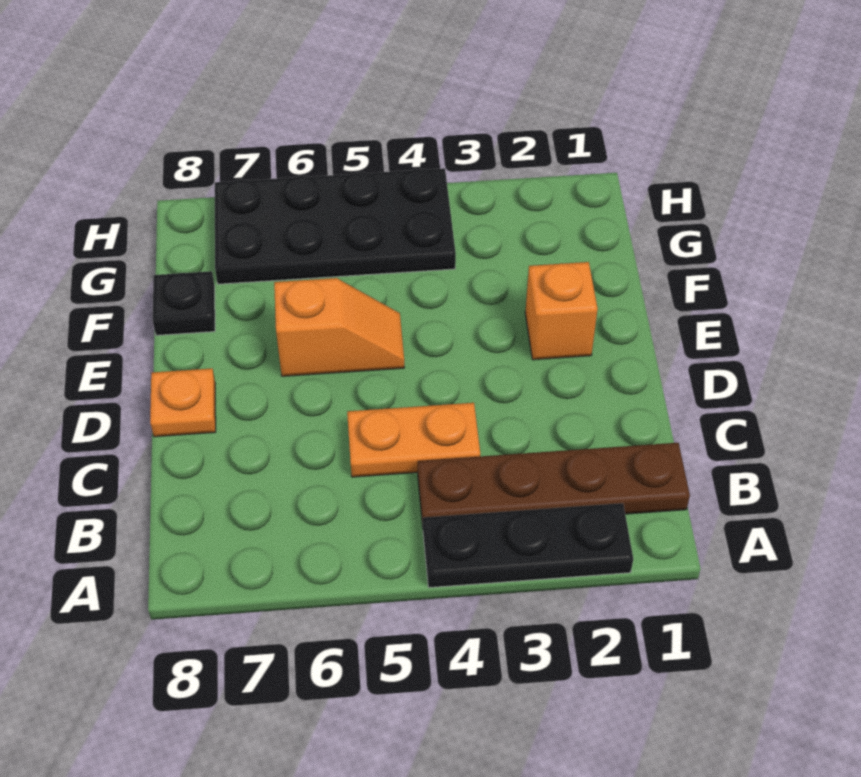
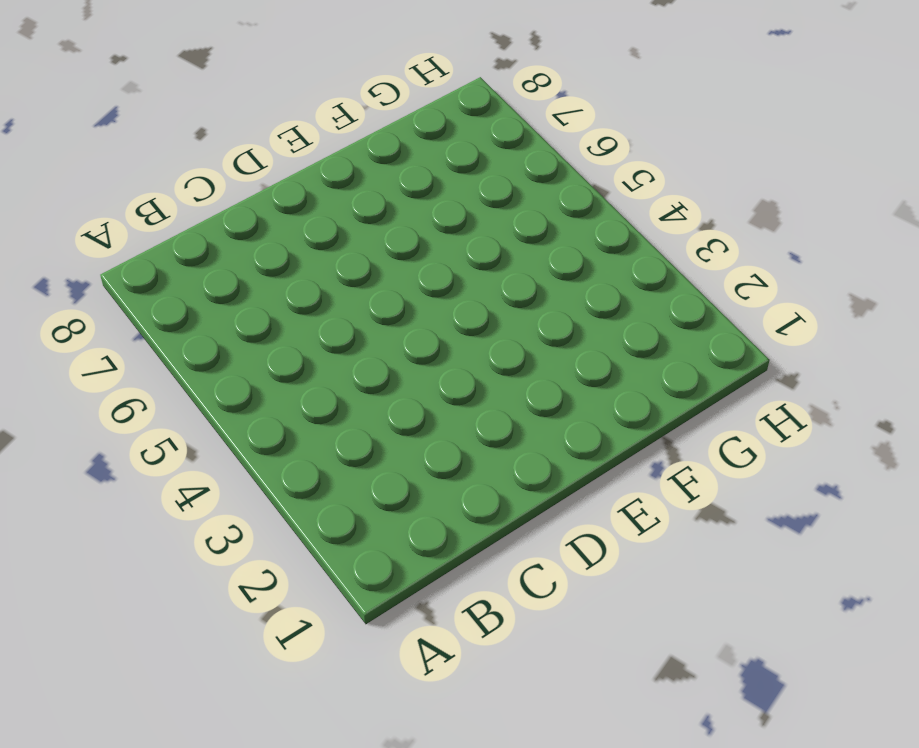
none -> black 1x3 plate [423,503,633,588]
none -> brown 1x4 plate [418,443,690,526]

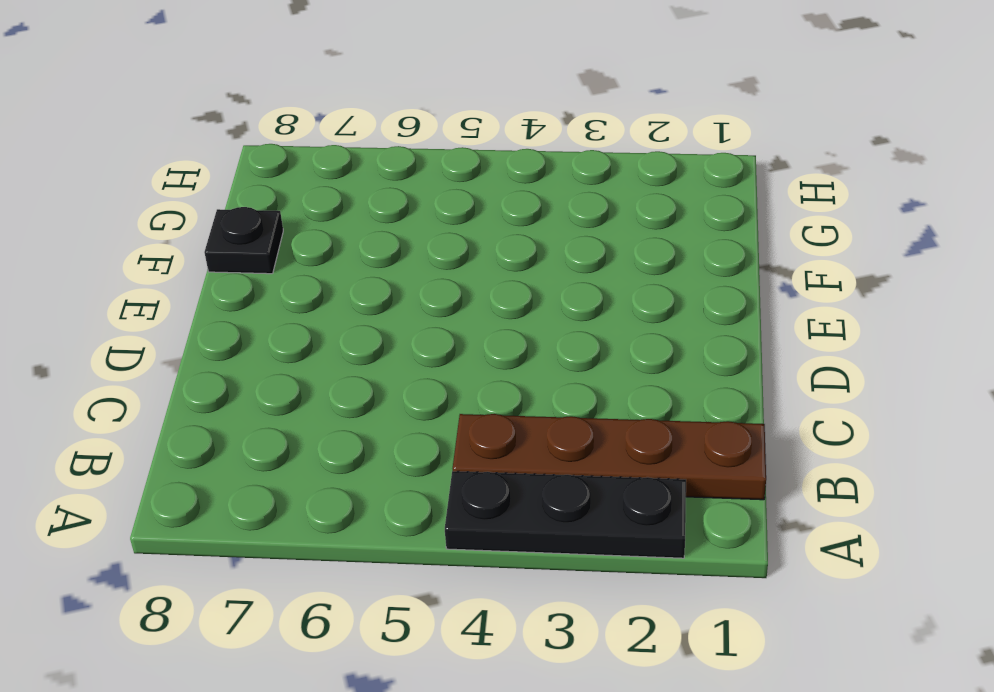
none -> orange 1x2 plate [347,403,480,477]
none -> orange 1x1 plate [150,368,216,437]

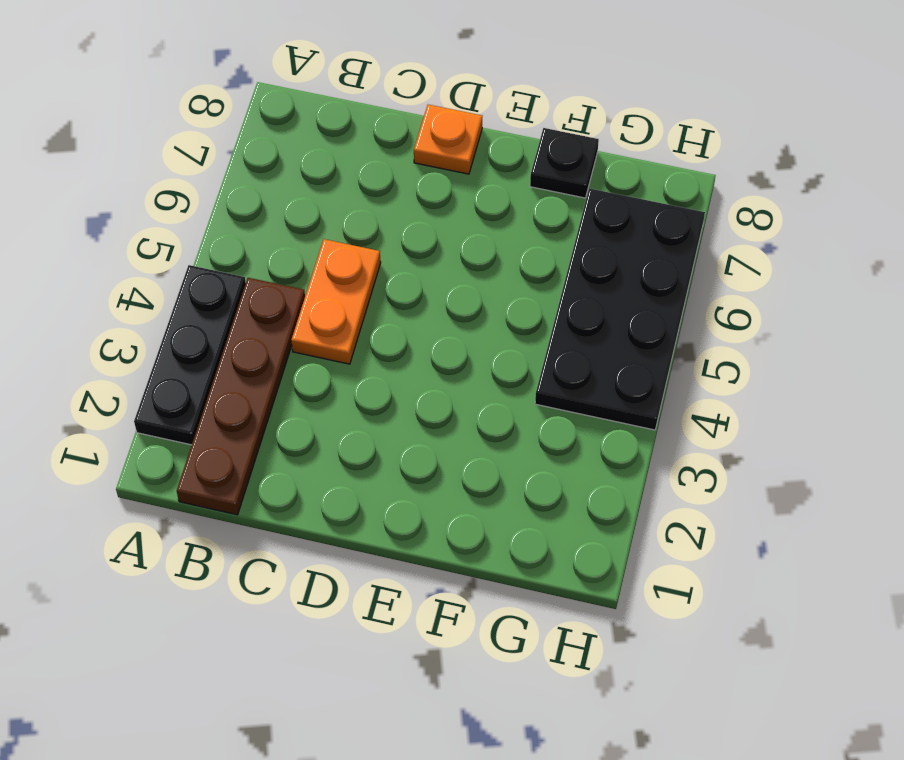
none -> orange 1x1 brick [525,262,598,360]
none -> orange 1x2 slope [274,278,404,376]

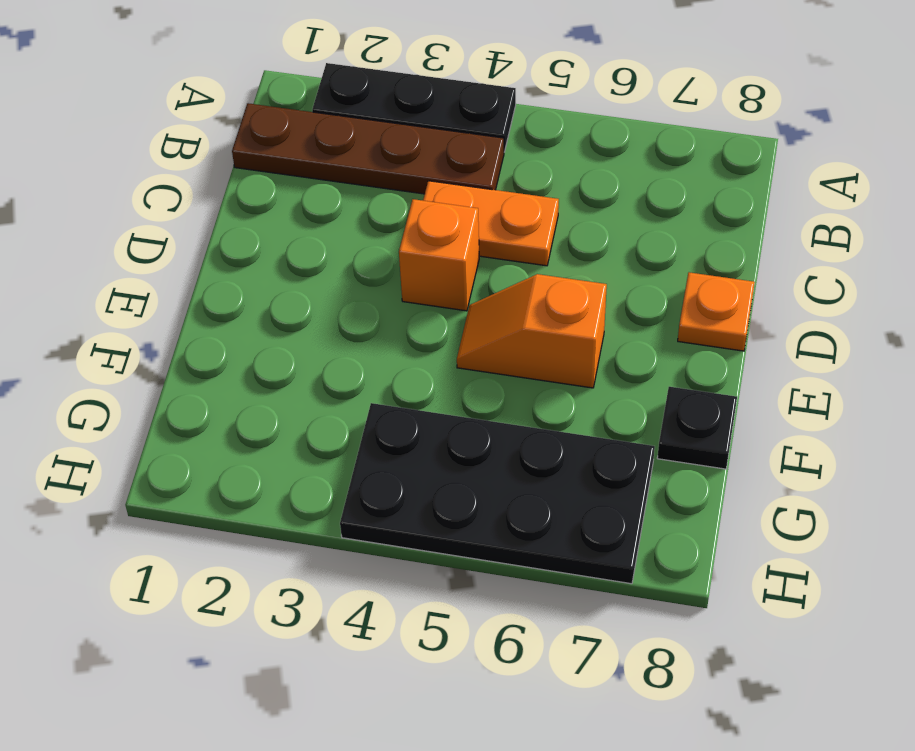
orange 1x1 brick [399,199,479,311] -> orange 1x1 brick moved to [525,262,598,360]

